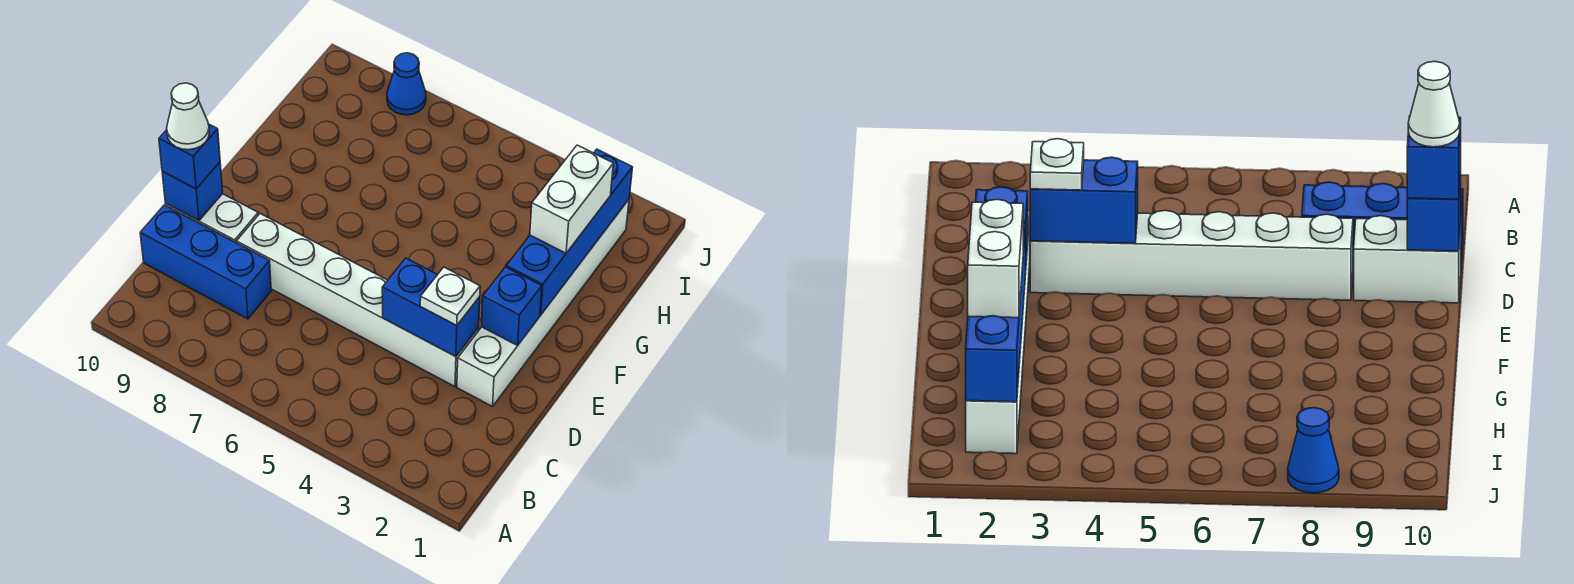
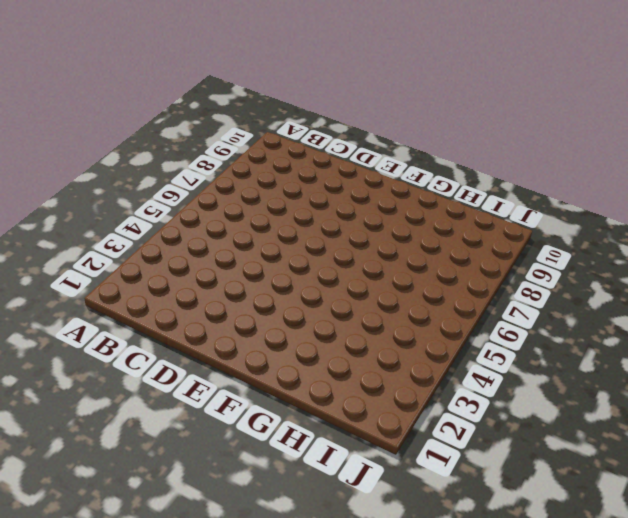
none -> blue 1x3 brick [140,205,271,319]
none -> white 1x6 brick [457,200,629,407]
none -> white 1x6 brick [237,214,479,386]

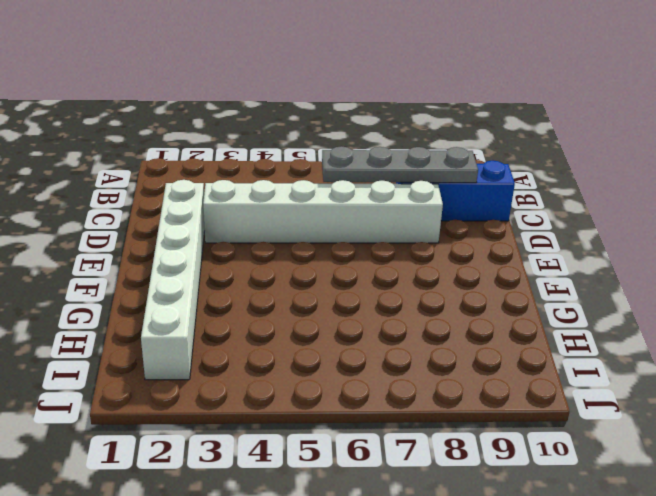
grey 1x4 plate [322,146,478,183] -> none
none -> white 1x2 brick [166,194,258,243]
none -> blue 1x1 cone [387,53,426,115]
none -> blue 1x2 brick [382,258,480,357]

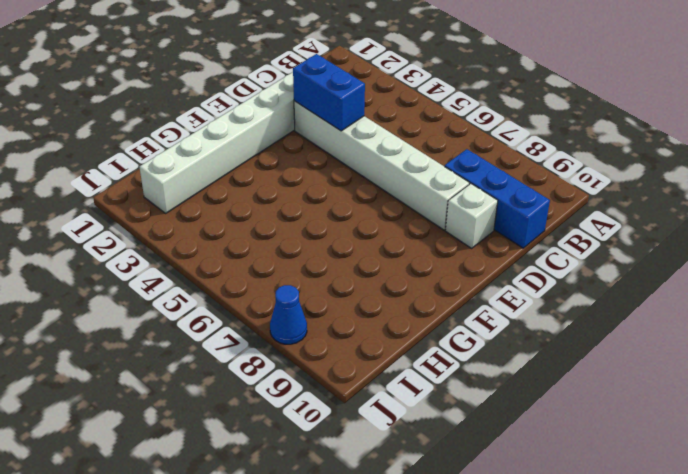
white 1x1 brick [445,184,498,248] -> white 1x2 brick [166,194,258,243]
none -> blue 1x1 brick [162,162,223,221]
none -> blue 1x1 brick [482,267,542,345]
none -> blue 1x4 brick [506,149,633,315]

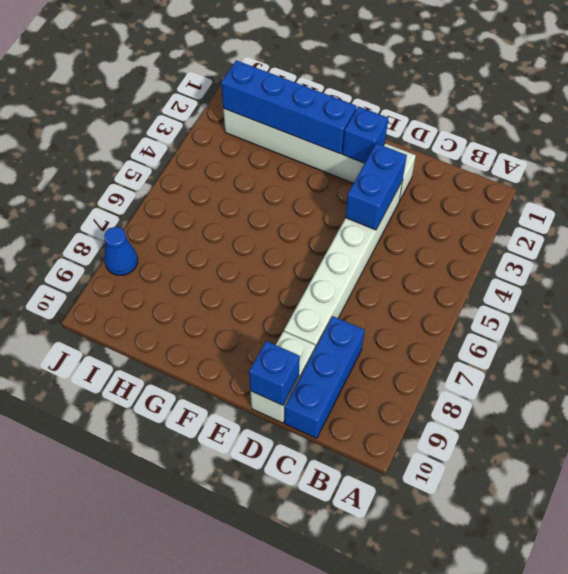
none -> white 1x1 plate [420,267,480,326]
none -> blue 1x1 brick [159,124,220,189]
none -> white 1x2 brick [530,145,613,253]

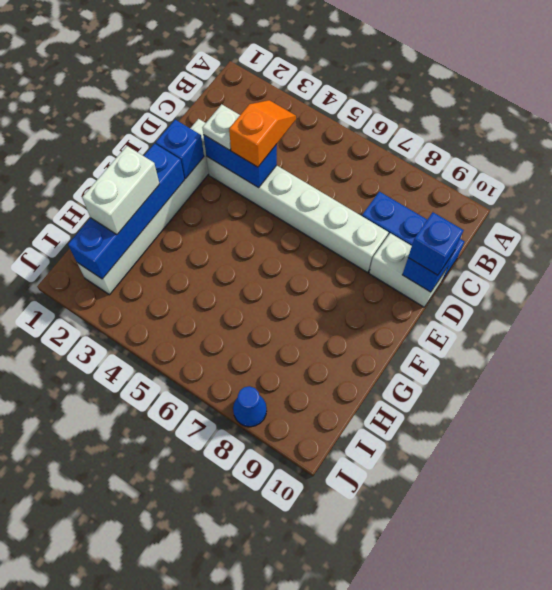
orange 1x2 slope [229,100,296,167] -> none
none -> white 1x1 cone [167,83,209,150]

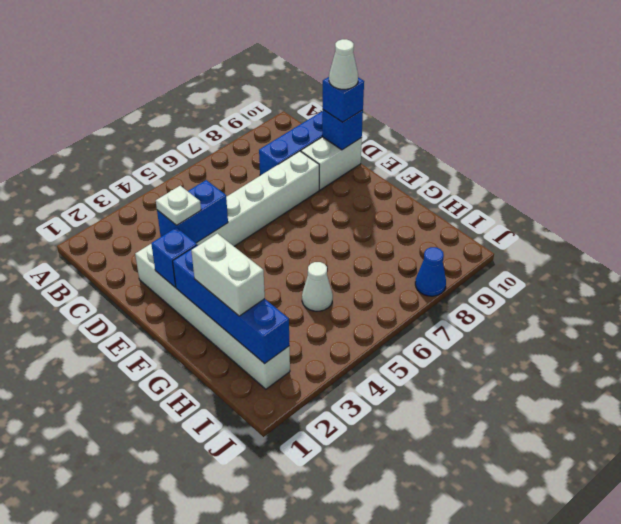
white 1x1 cone [302,262,333,311] -> none

